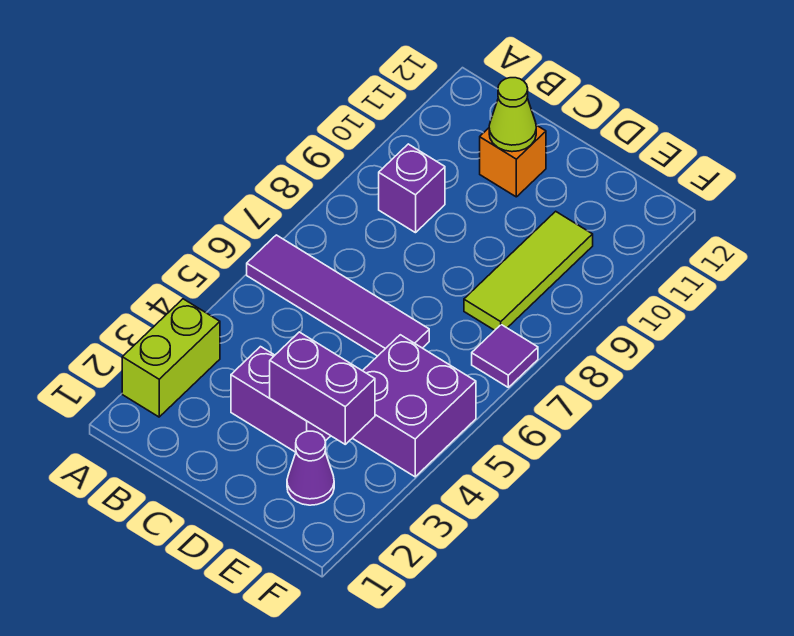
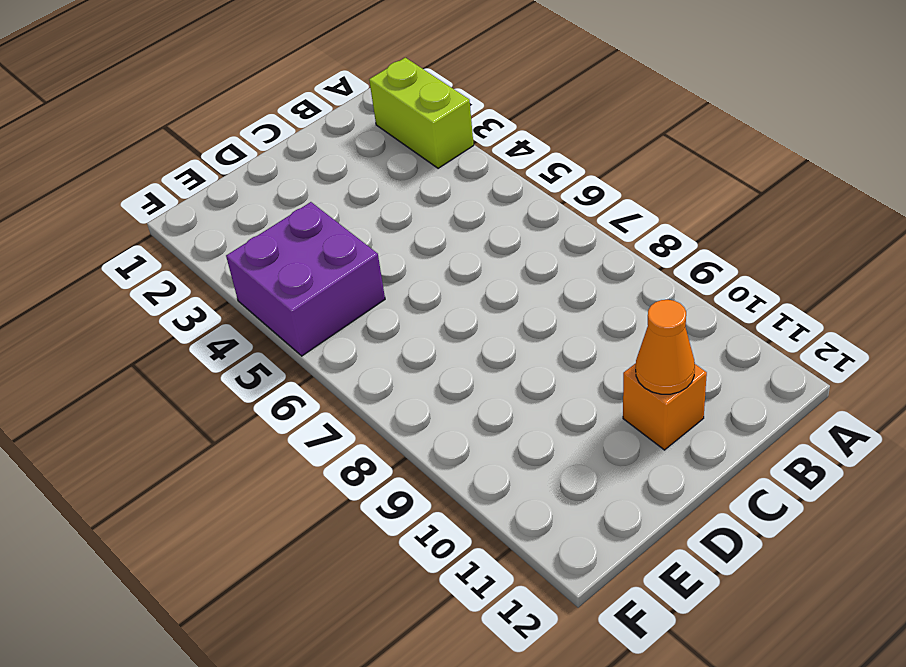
orange 1x1 cone [636,300,695,394] -> lime 1x1 cone [489,78,536,152]
none -> purple 1x4 tile [247,235,429,356]
none -> purple 1x1 brick [379,144,445,233]

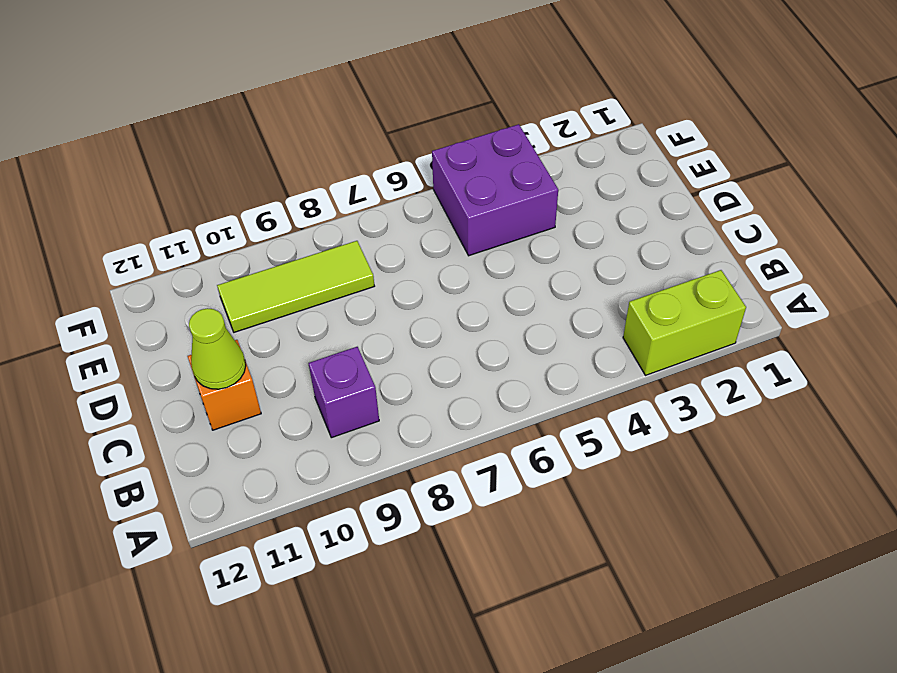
none -> purple 1x4 tile [247,235,429,356]
none -> purple 1x2 brick [231,347,330,452]

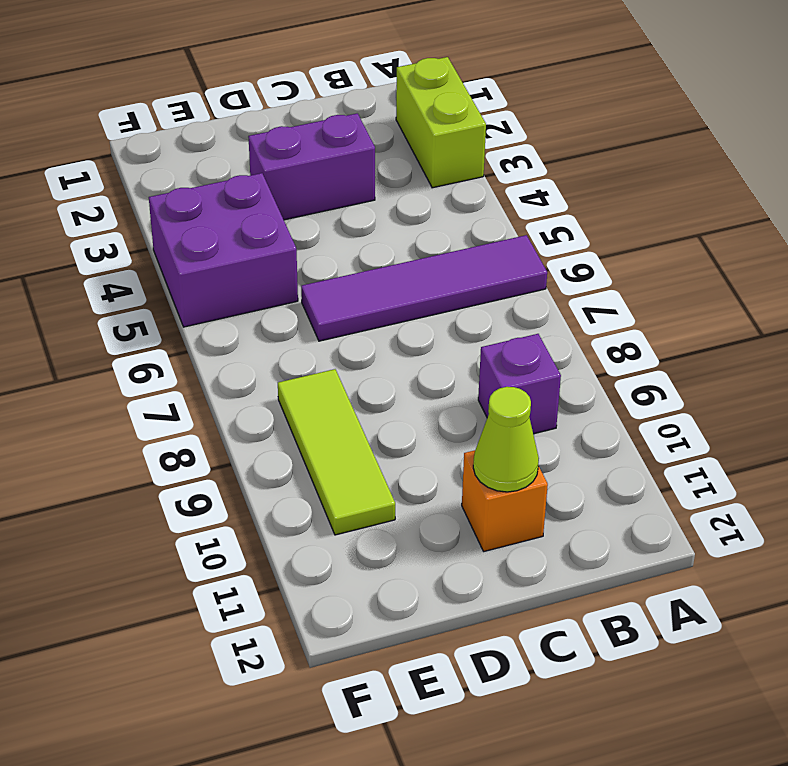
none -> purple 1x1 cone [287,431,334,505]
none -> purple 1x1 tile [472,325,538,387]

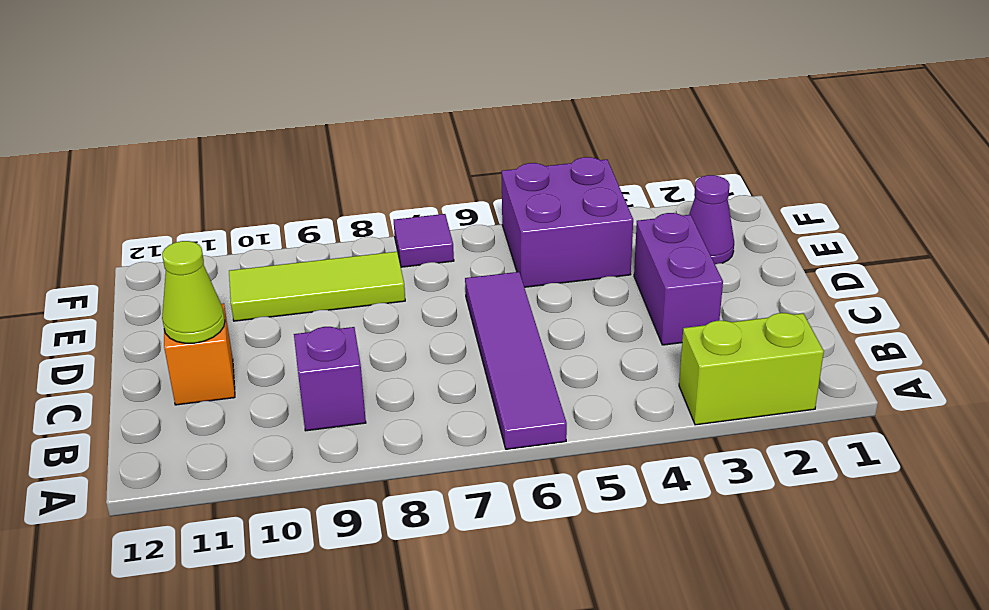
none -> purple 1x2 brick [270,332,375,444]

